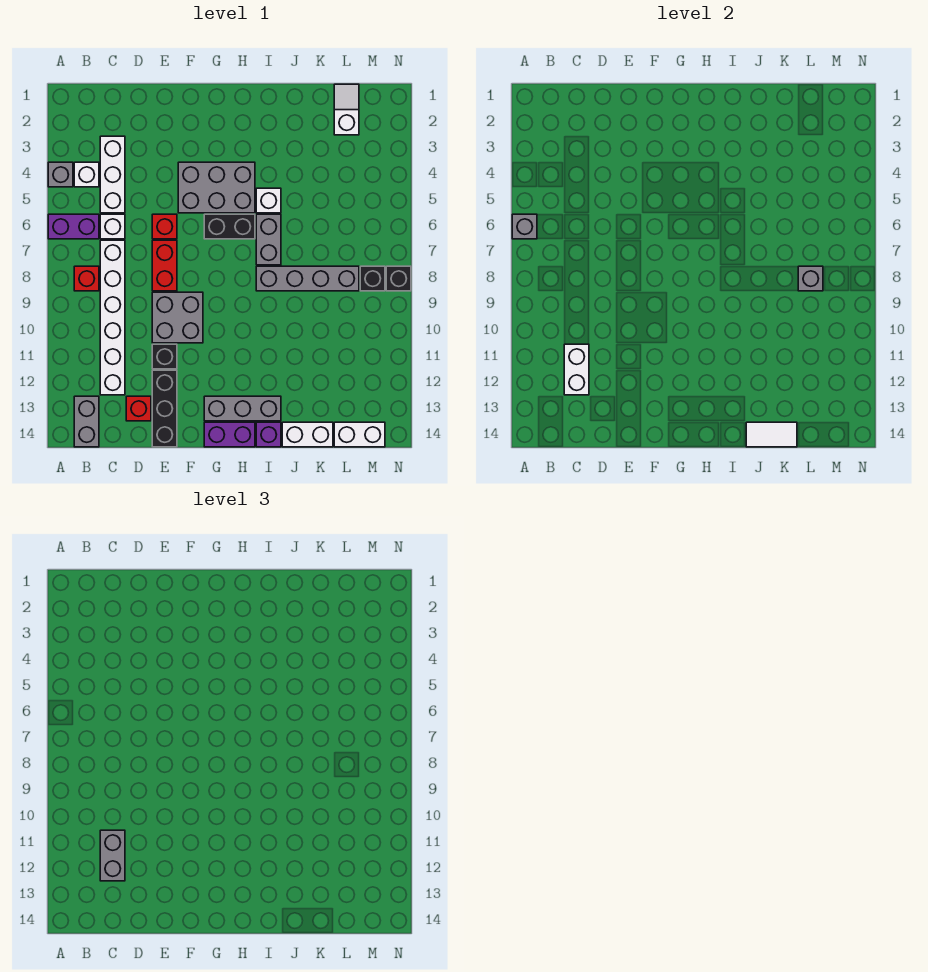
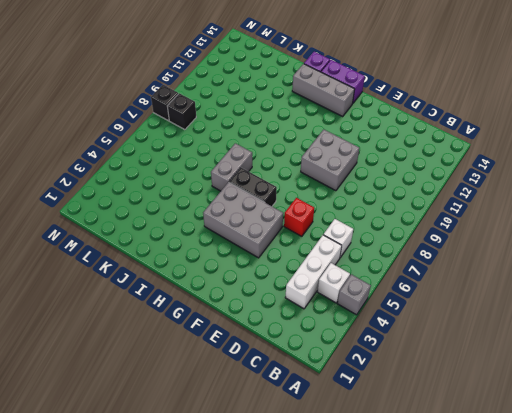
none -> purple 1x2 brick [48,214,99,239]
none -> red 1x1 brick [74,266,99,291]
none -> grey 1x2 brick [74,396,99,447]
none -> white 1x6 brick [100,240,125,395]

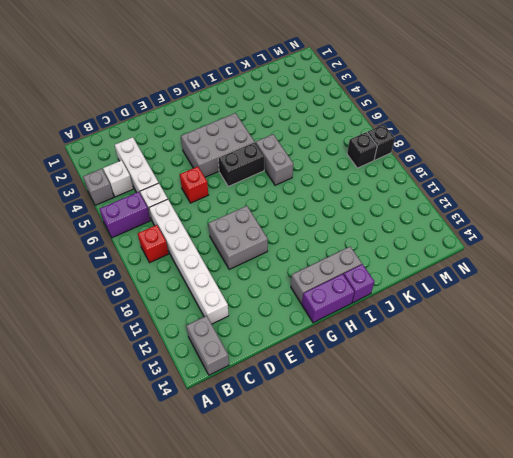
none -> red 1x1 brick [126,396,151,421]
none -> red 1x2 brick [152,240,177,291]
none -> black 1x1 brick [152,344,177,369]
none -> black 1x3 brick [152,370,177,447]

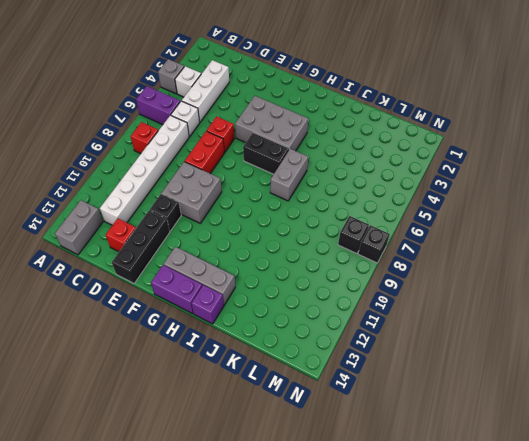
none -> white 1x1 brick [256,188,281,213]
none -> grey 1x4 brick [256,266,359,291]
none -> white 1x2 brick [282,422,333,447]
none -> white 1x2 slope [334,84,359,135]

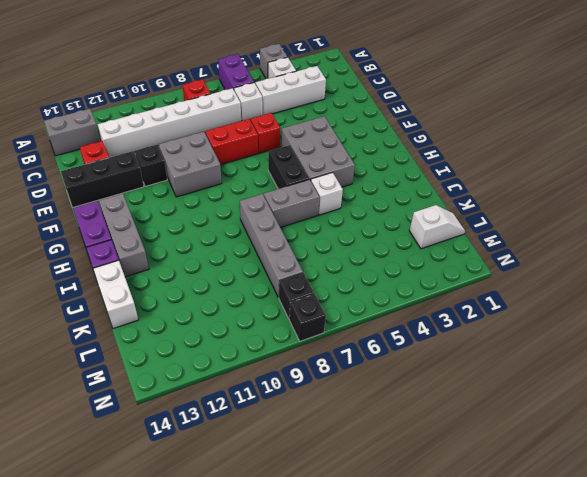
none -> white 1x2 brick [334,422,385,447]
none -> grey 1x1 brick [512,214,537,239]
none -> white 1x2 brick [564,344,589,395]
none -> white 1x2 tile [746,422,797,447]

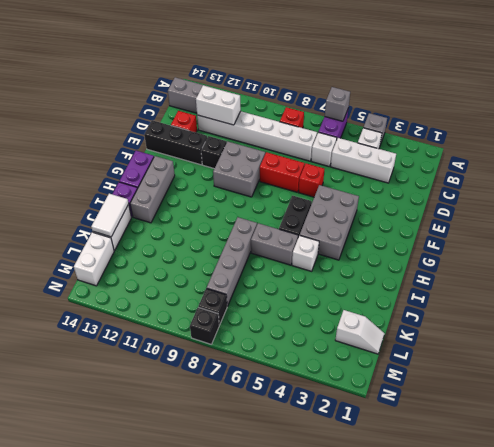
none -> grey 1x1 brick [798,266,823,291]
none -> grey 1x2 brick [100,830,125,881]

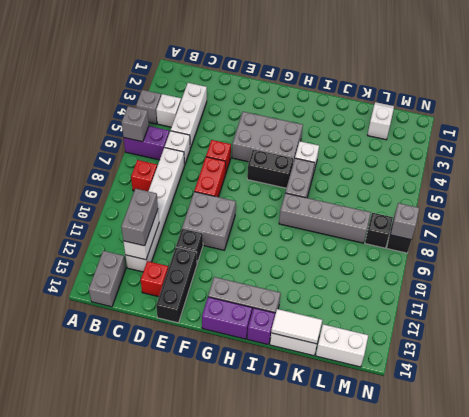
grey 1x1 brick [390,203,419,240] -> grey 1x1 brick moved to [798,266,823,291]

